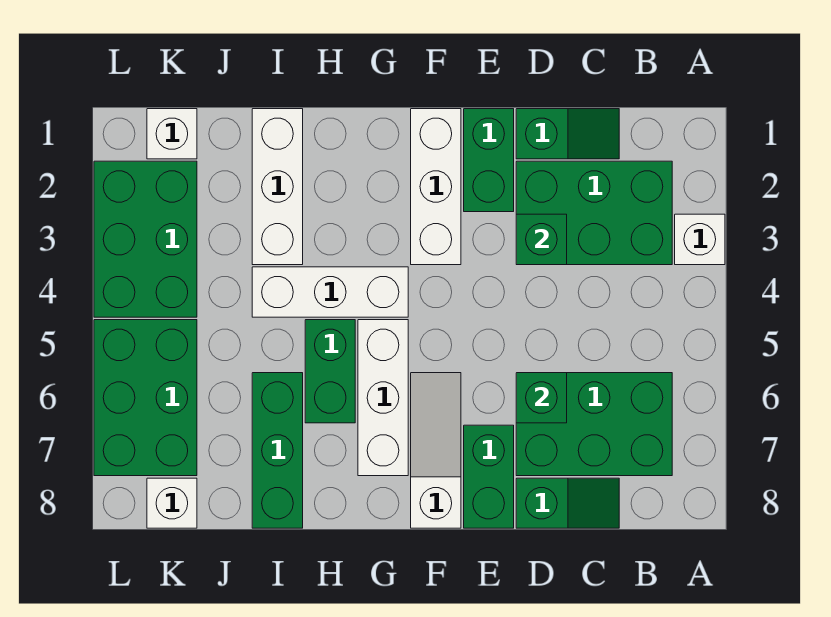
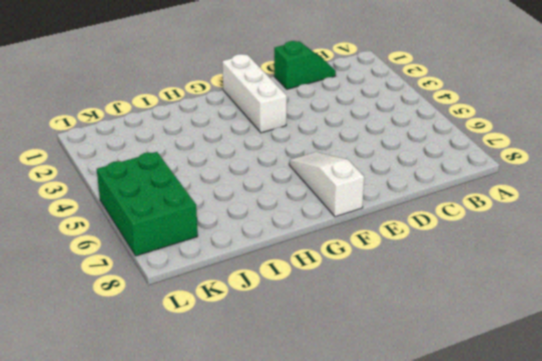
none -> white 1x1 brick [675,214,725,265]
none -> green 2x3 brick [516,161,672,265]
none -> green 2x3 brick [516,373,672,476]

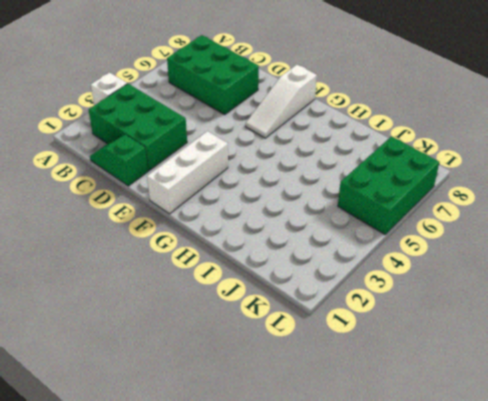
none -> green 1x2 slope [516,478,619,528]
none -> green 1x2 brick [464,109,514,212]
none -> green 1x2 brick [464,425,514,528]

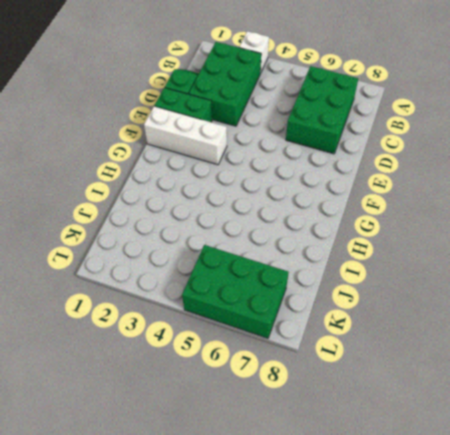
none -> green 1x2 slope [516,478,619,528]
none -> green 1x2 brick [464,425,514,528]
none -> white 1x3 slope [411,373,461,528]

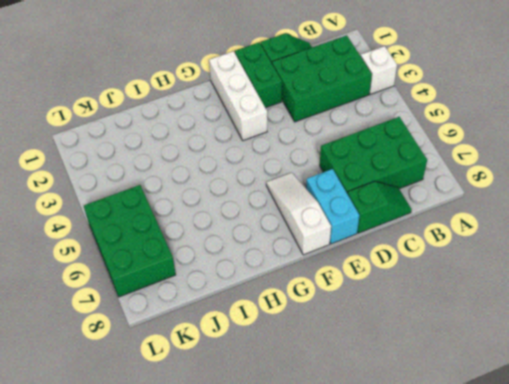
cyan 1x2 brick [306,169,360,244] -> green 1x2 brick [464,425,514,528]
none -> white 1x3 brick [252,267,408,317]
none -> white 1x3 brick [358,320,408,476]
none -> green 1x2 brick [305,320,355,423]

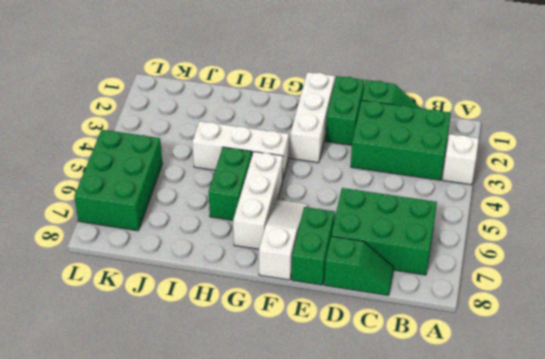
none -> white 1x3 brick [252,109,303,265]
none -> green 1x3 brick [252,373,303,528]
none -> white 1x1 brick [147,109,197,159]

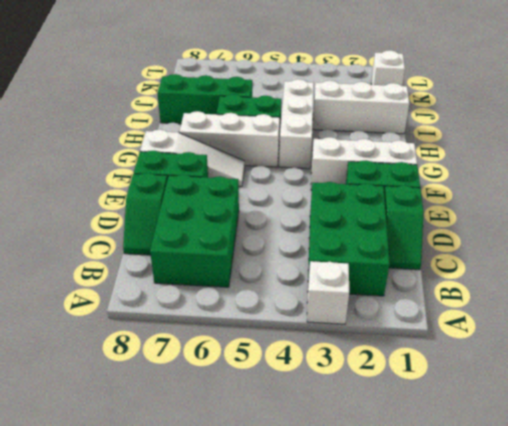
none -> green 2x3 brick [94,161,197,317]
none -> green 2x3 brick [94,320,197,476]
none -> white 1x1 brick [147,478,197,528]

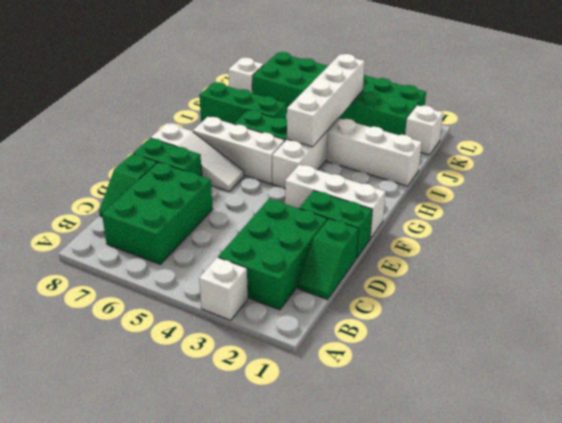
white 1x4 brick [287,54,365,147] -> none
none -> green 1x1 brick [516,214,567,265]
none -> green 1x1 brick [516,373,567,423]

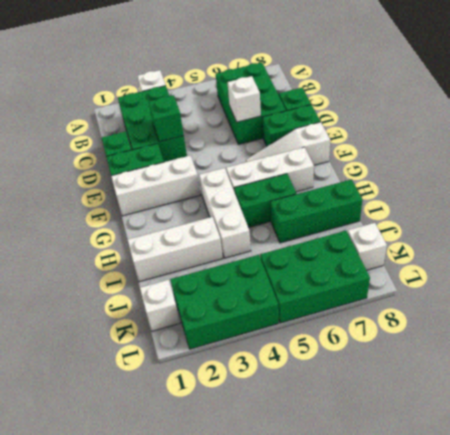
white 1x1 brick [227,76,261,122] -> green 1x1 brick [516,373,567,423]

